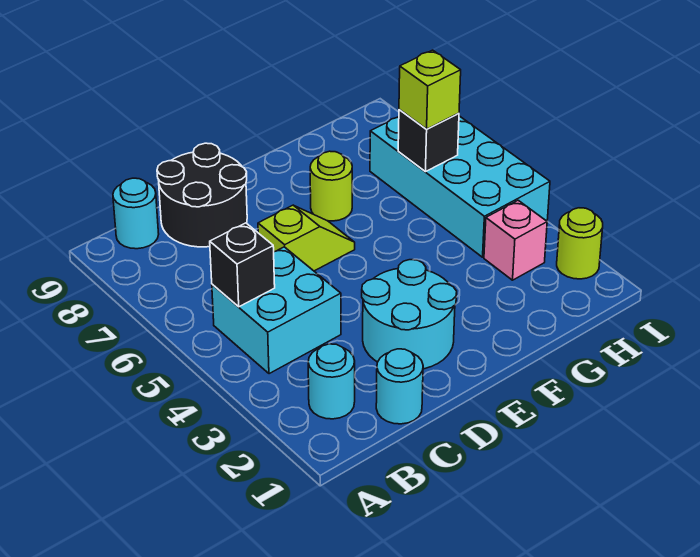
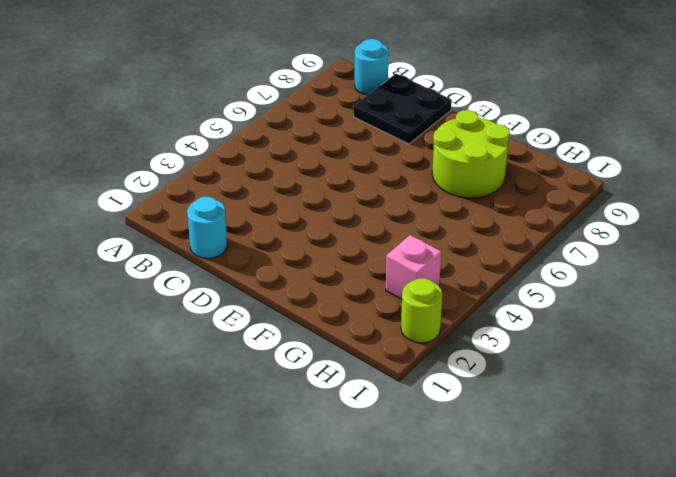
black 2x2 plate [353,74,452,144] -> black 2x2 round brick [157,143,247,247]
lime 2x2 round brick [432,110,510,198] -> lime 1x1 round brick [310,151,352,221]
none -> cyan 1x1 round brick [308,344,355,419]
none -> cyan 2x2 brick [212,247,341,374]
none -> cyan 2x2 round brick [362,260,457,369]

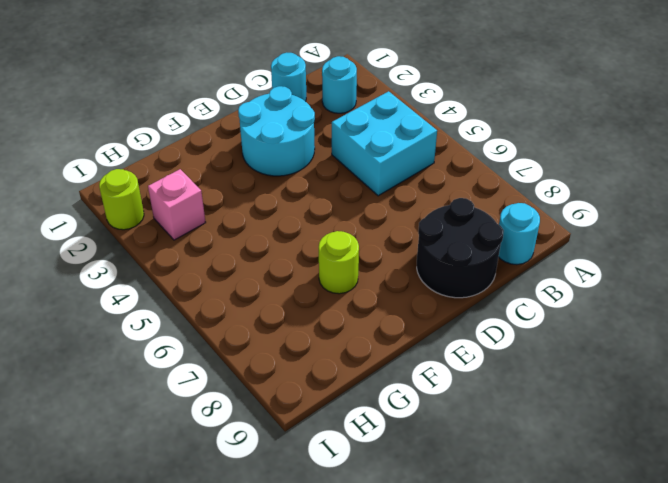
none -> lime 1x2 slope [258,205,355,271]
none -> cyan 2x4 brick [370,116,550,257]
none -> black 1x1 brick [210,223,275,307]

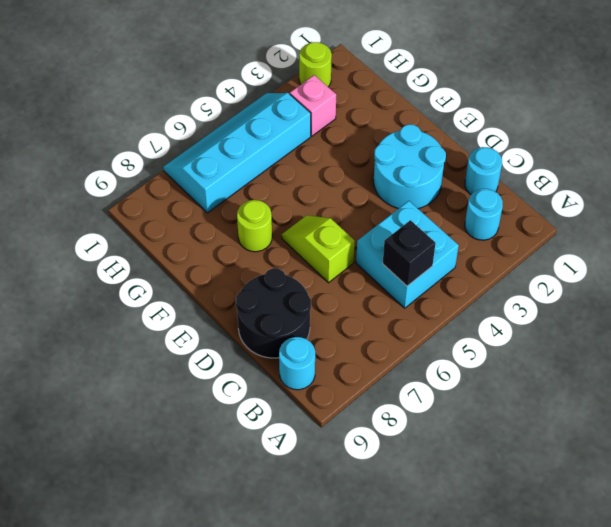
cyan 2x4 slope [163,93,311,213] -> cyan 2x4 brick [370,116,550,257]
none -> black 1x1 brick [398,109,459,172]
none -> lime 1x1 brick [399,50,461,129]

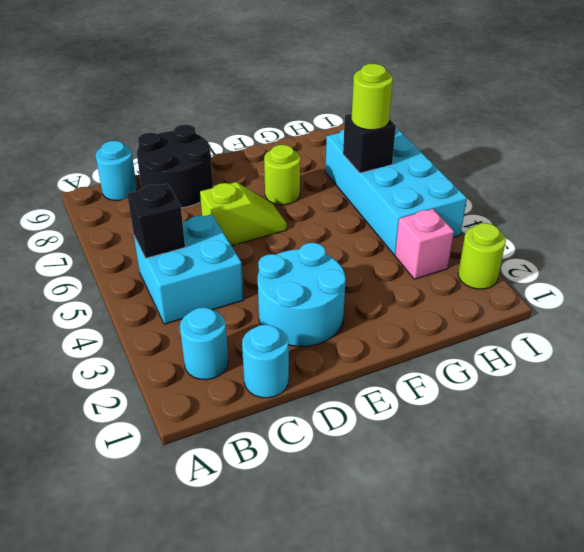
lime 1x1 round brick [352,64,393,130] -> lime 1x1 brick [399,50,461,129]

